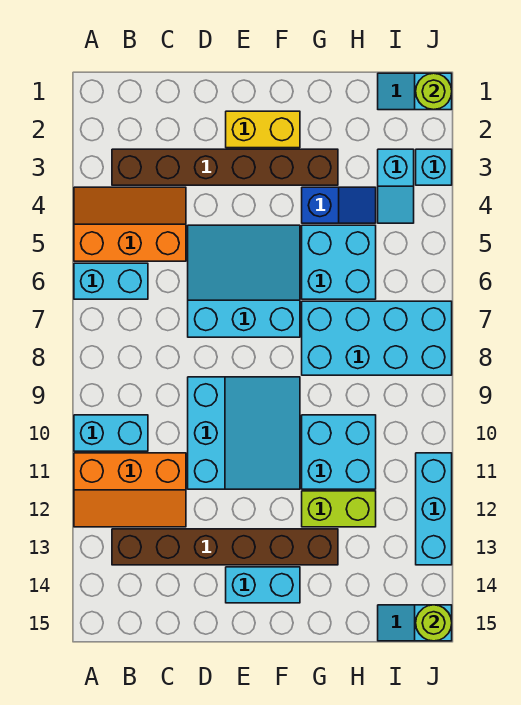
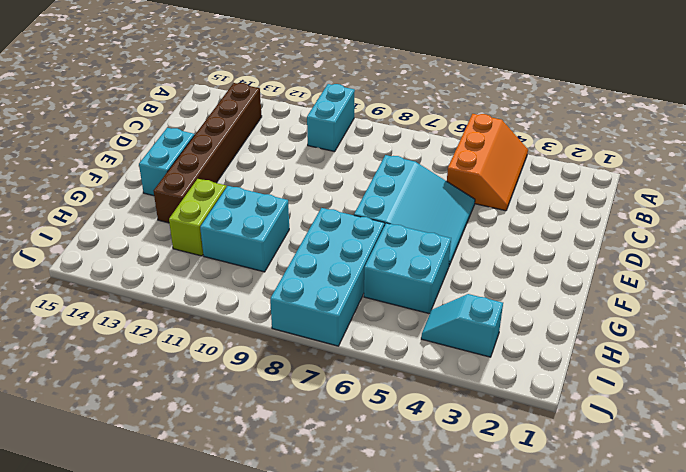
none -> cyan 1x2 brick [74,263,148,299]
none -> orange 2x3 slope [74,453,186,527]
none -> brown 1x6 brick [112,149,338,185]

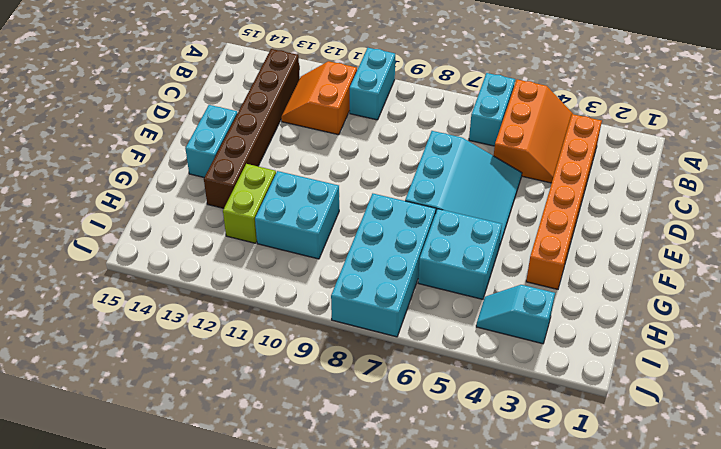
orange 1x6 brick [526,114,602,289] -> brown 1x6 brick [112,149,338,185]
orange 2x2 slope [281,61,357,135] -> orange 2x3 slope [74,453,186,527]
none -> cyan 3x3 slope [188,377,300,489]
none -> yellow 1x2 brick [226,111,300,148]
none -> blue 1x2 slope [302,187,376,223]

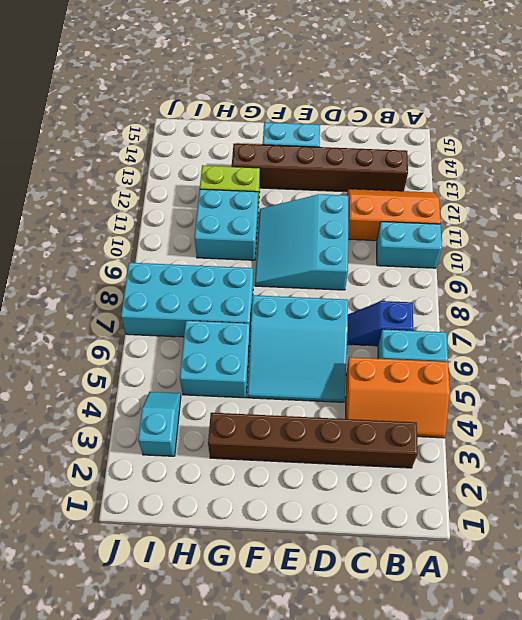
blue 1x2 slope [347,301,413,346] -> blue 1x2 slope moved to [302,187,376,223]
none -> yellow 1x2 brick [226,111,300,148]
none -> cyan 1x2 slope [378,73,452,110]
none -> cyan 1x2 slope [378,605,452,641]

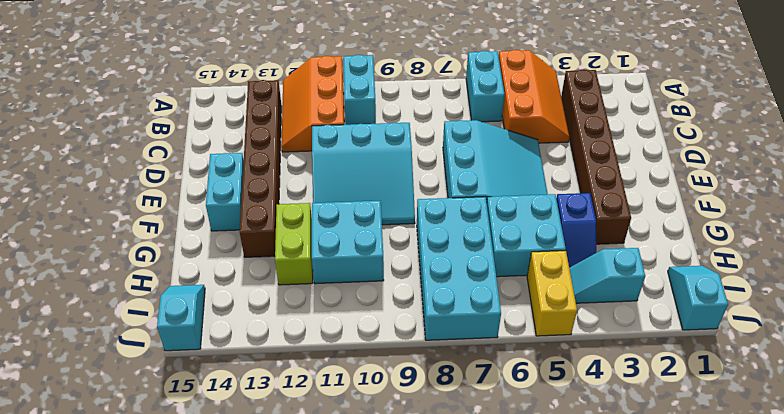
yellow 1x2 brick [527,251,577,336] -> yellow 1x2 brick moved to [226,111,300,148]
none -> cyan 1x1 brick [416,149,452,185]
none -> cyan 1x3 brick [416,453,452,565]
none -> lime 1x1 round brick [416,73,452,110]

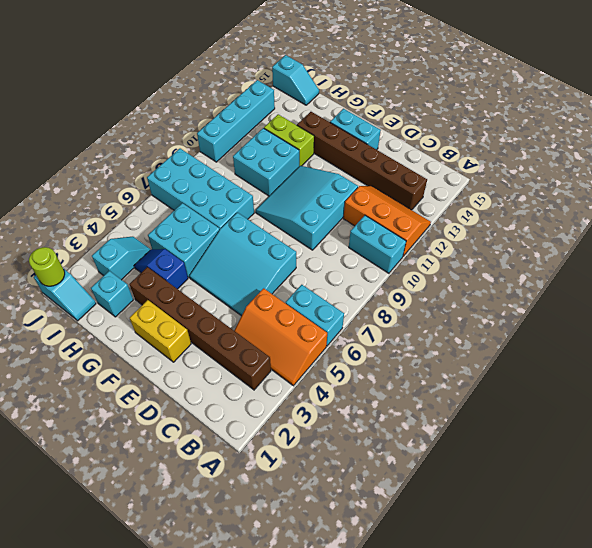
cyan 1x1 brick [91,271,133,317] -> cyan 1x1 brick moved to [416,149,452,185]
cyan 1x4 brick [197,80,275,162] -> cyan 1x3 brick [416,453,452,565]
none -> lime 1x1 round brick [416,605,452,641]

